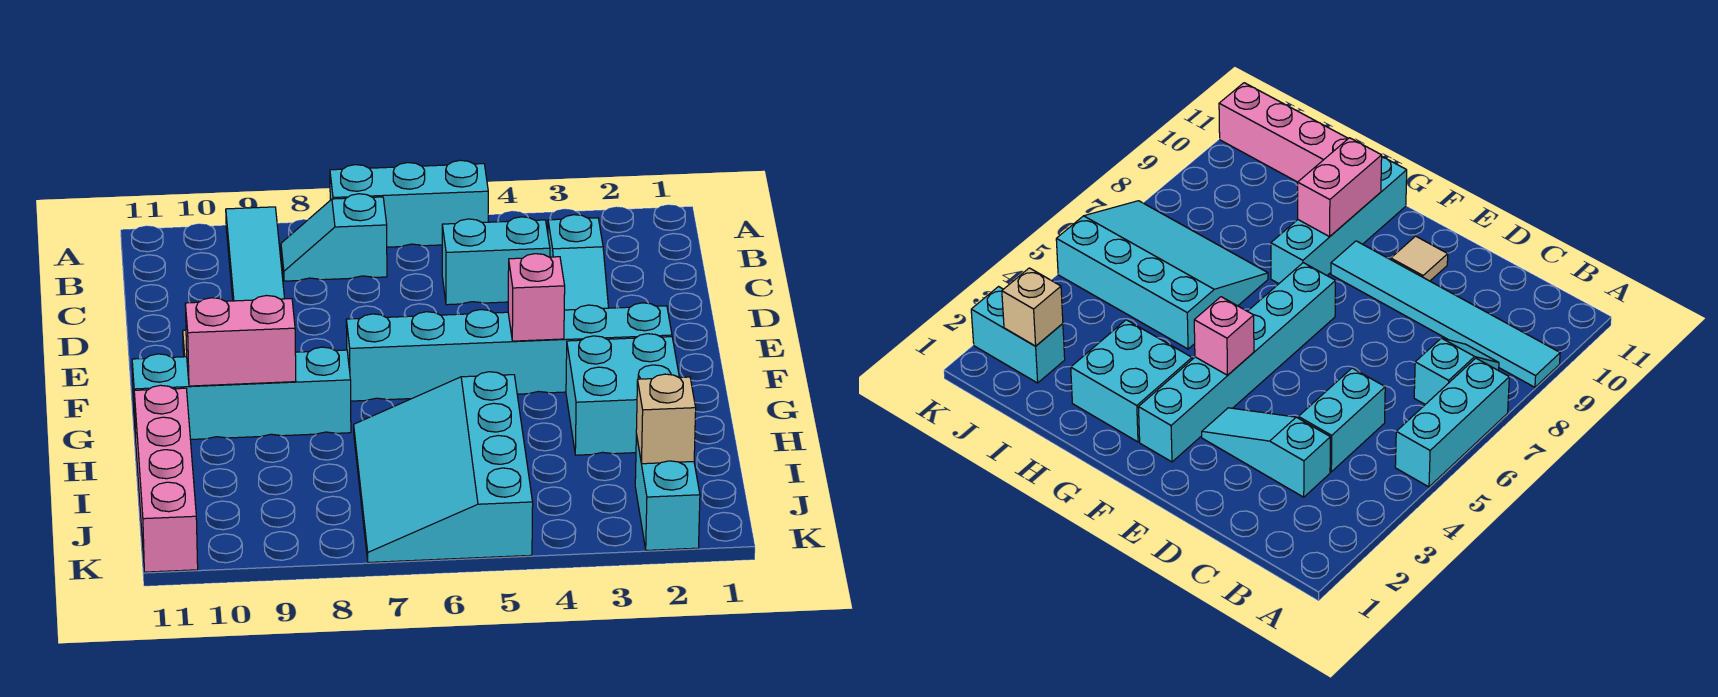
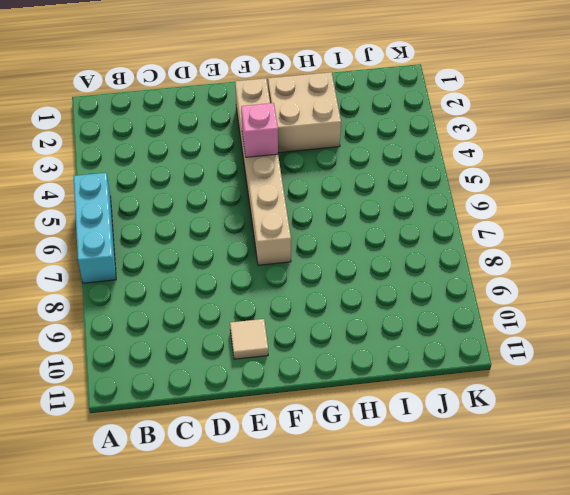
tan 1x6 brick [235,78,291,265] -> cyan 1x6 brick [346,303,672,401]
tan 2x2 brick [268,72,341,153] -> cyan 2x2 brick [566,334,679,455]
none -> cyan 1x6 tile [226,207,285,301]
none -> cyan 1x2 slope [281,194,387,281]
none -> cyan 1x3 slope [548,215,609,310]

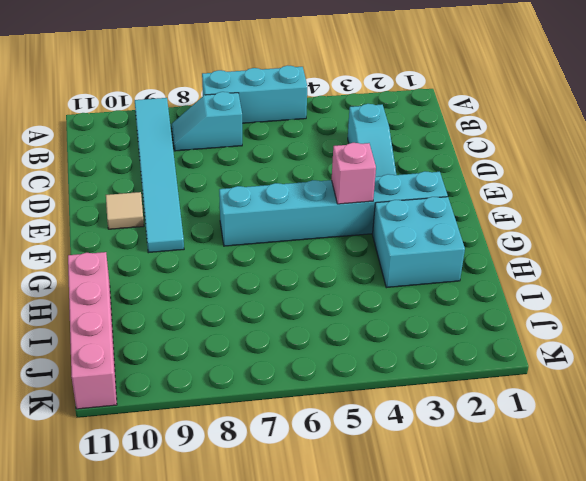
none -> cyan 1x2 brick [442,217,550,305]
none -> cyan 1x4 brick [132,347,351,439]
none -> cyan 3x4 slope [354,372,533,562]

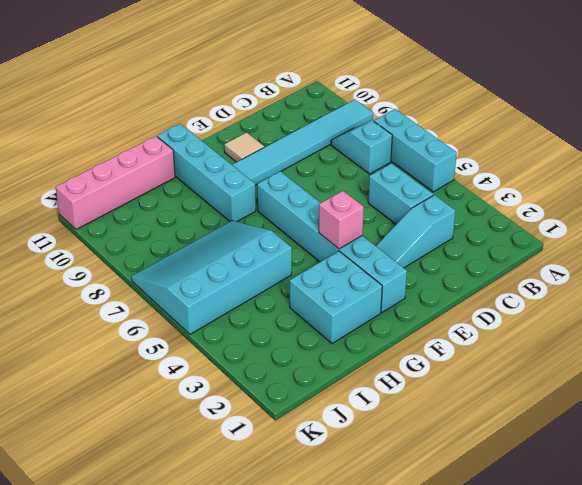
none -> cyan 1x2 brick [635,434,700,550]
none -> pink 1x2 brick [185,296,296,386]
none -> tan 1x1 brick [636,374,696,464]

